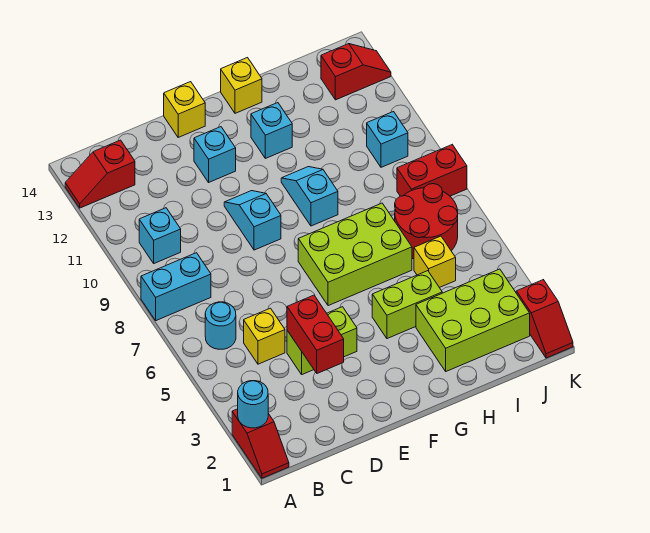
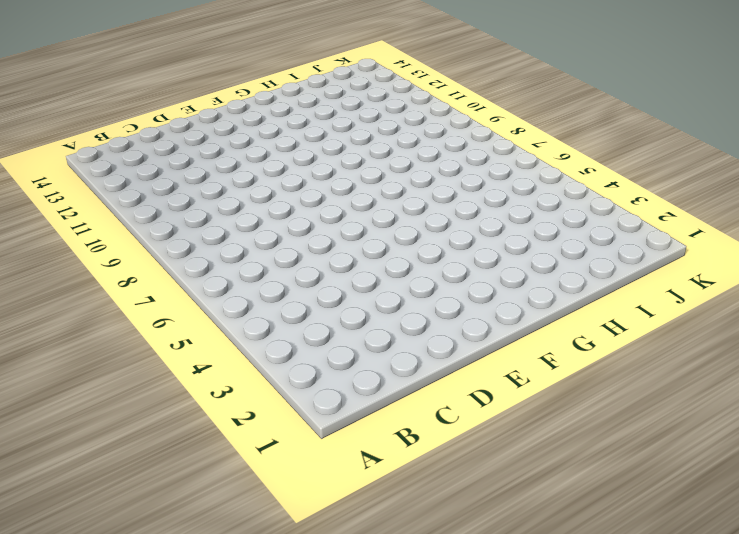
none -> red 1x2 slope [232,409,289,478]
none -> cyan 1x2 brick [141,253,211,321]
none -> red 1x2 slope [65,140,135,208]

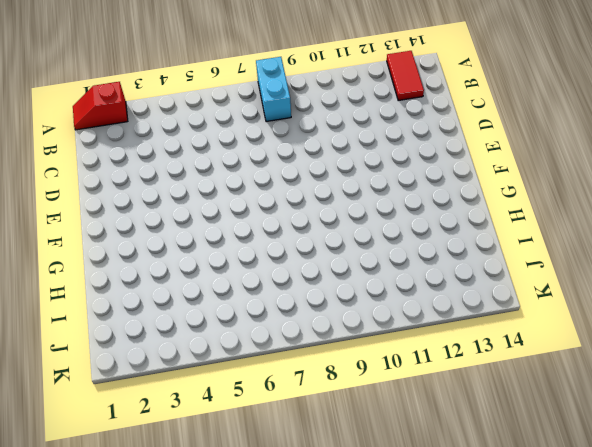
red 1x2 tile [387,51,424,100] -> red 1x2 slope [65,140,135,208]
none -> cyan 1x1 round brick [205,302,236,349]
none -> cyan 1x1 brick [139,208,181,263]
none -> yellow 1x1 brick [244,308,285,364]

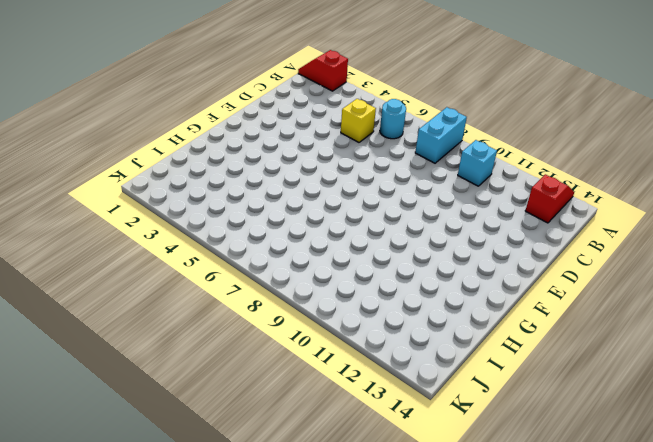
none -> lime 1x2 brick [287,307,357,374]
none -> cyan 1x2 slope [224,191,281,250]
none -> cyan 1x1 brick [194,127,236,182]

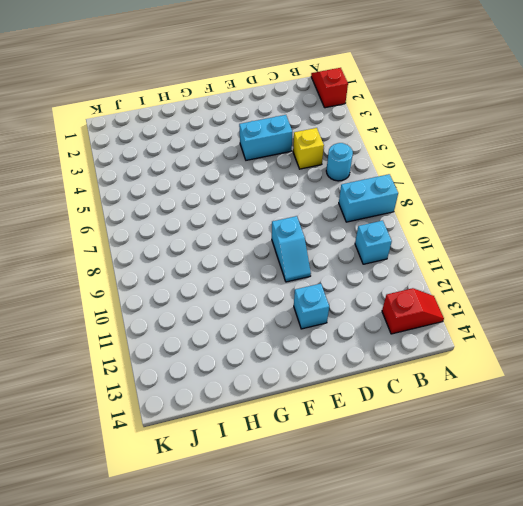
cyan 1x2 brick [239,115,292,160] -> lime 1x2 brick [287,307,357,374]
none -> yellow 1x1 brick [164,82,205,137]
none -> lime 2x3 brick [298,203,412,306]
none -> lime 1x2 brick [372,271,442,339]

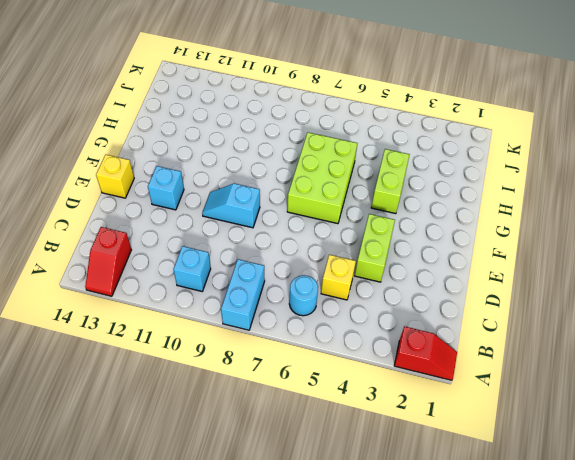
none -> cyan 1x2 slope [281,167,338,226]
none -> cyan 1x1 brick [251,103,292,158]
none -> yellow 1x1 brick [221,58,262,113]

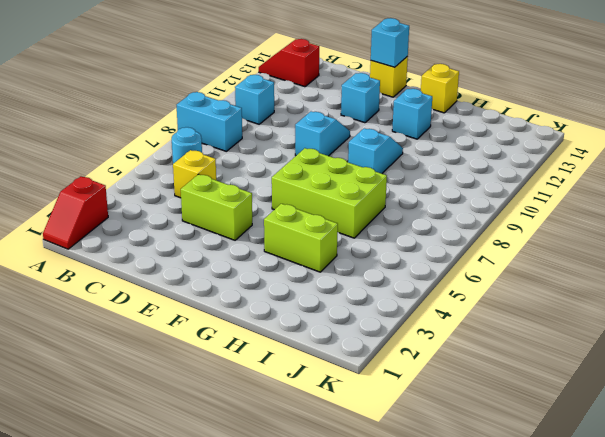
cyan 1x1 brick [371,18,409,67] -> cyan 1x1 brick moved to [367,112,408,167]
none -> lime 2x3 brick [416,269,530,371]
none -> yellow 1x1 brick [414,236,456,288]
none -> red 2x2 round brick [395,184,458,259]

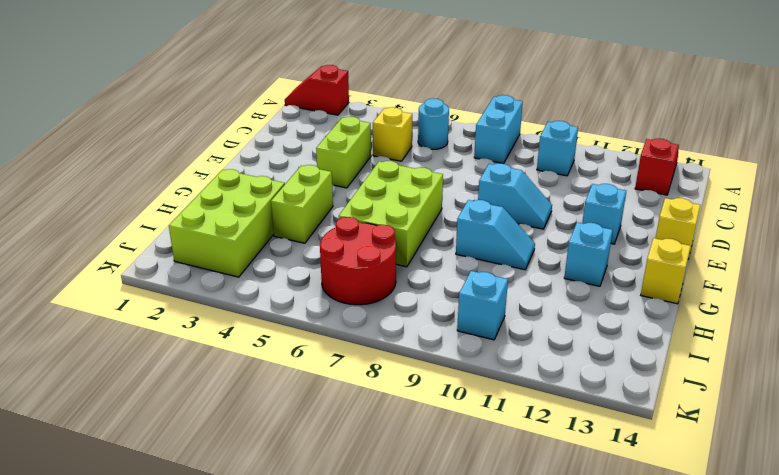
none -> yellow 1x1 brick [414,236,456,288]
none -> red 1x2 brick [397,145,467,196]
none -> red 1x2 slope [321,44,391,100]

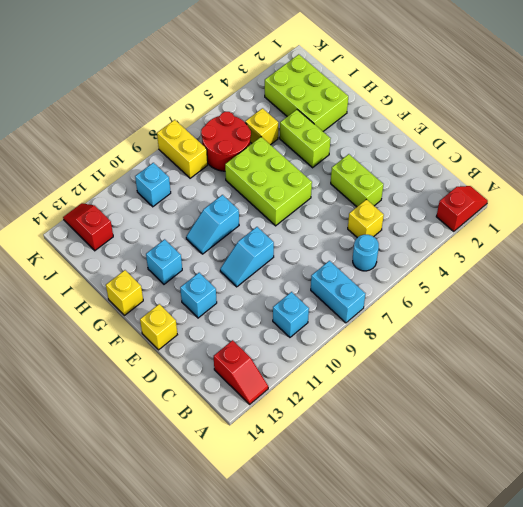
yellow 1x2 brick [157,120,208,178] -> red 1x2 brick [397,145,467,196]
none -> red 1x2 slope [516,280,573,358]
none -> cyan 1x1 round brick [238,381,268,428]
none -> red 1x2 brick [287,295,344,373]

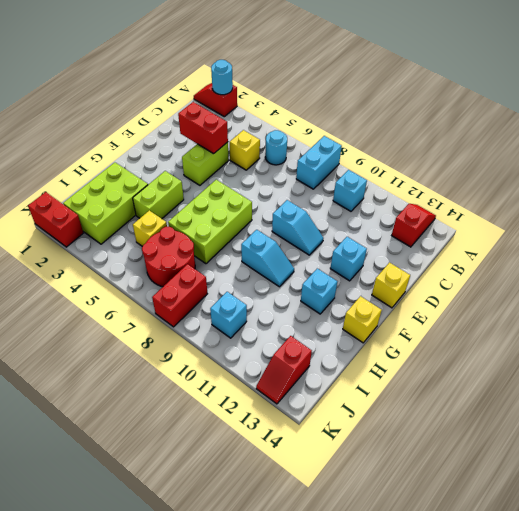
red 1x2 brick [28,192,83,247] -> red 1x2 slope [516,280,573,358]

